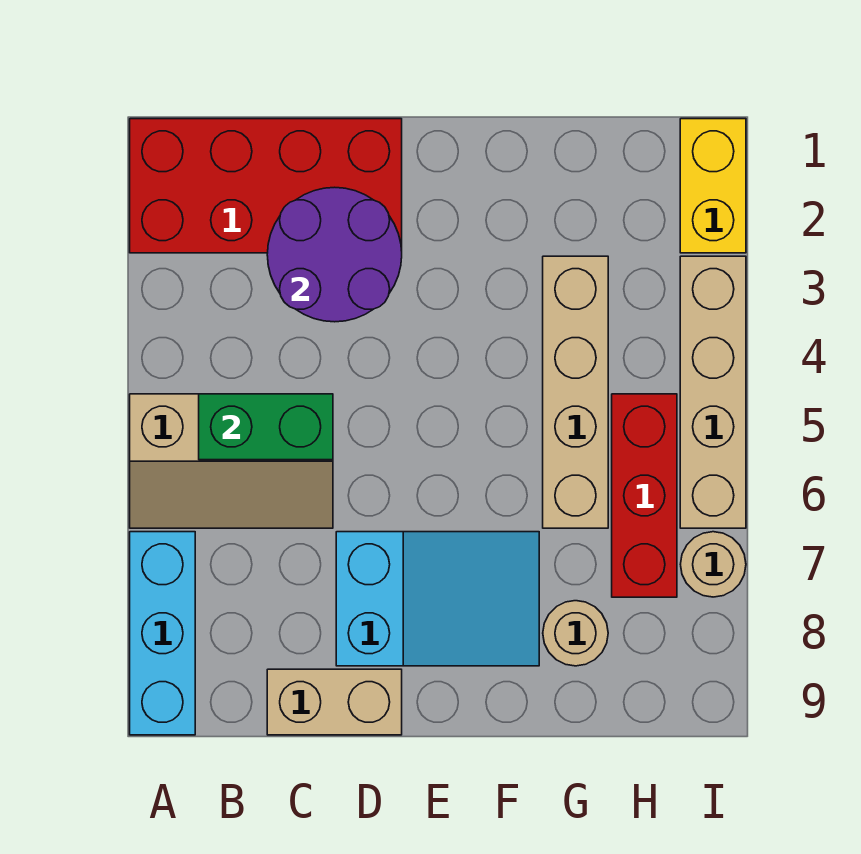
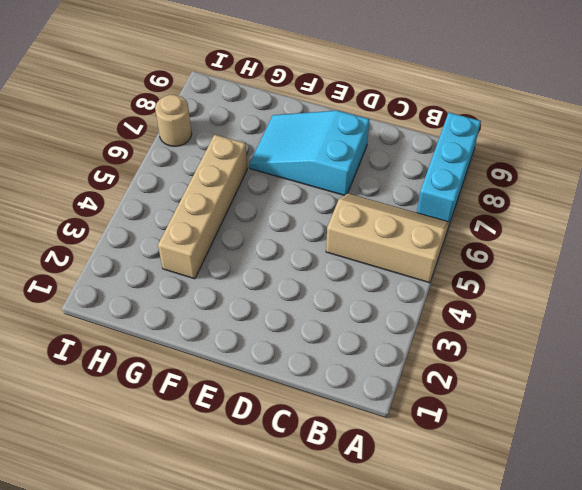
none -> red 2x4 brick [130,119,402,253]
none -> tan 1x2 brick [267,669,402,735]
none -> tan 1x1 round brick [543,601,608,666]

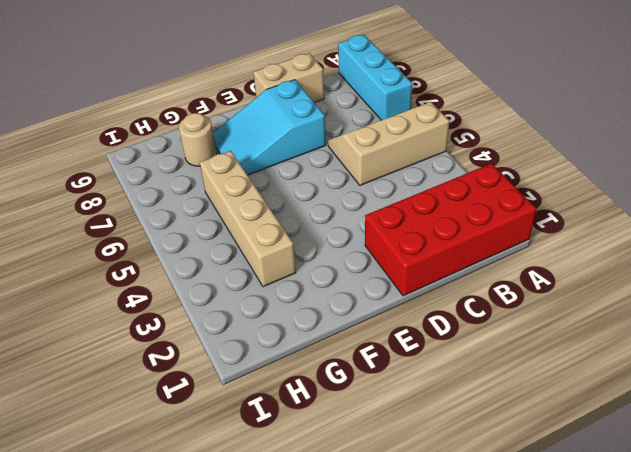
none -> red 1x3 brick [612,394,677,597]
none -> yellow 1x2 brick [680,119,746,253]
none -> tan 1x4 brick [680,256,746,528]

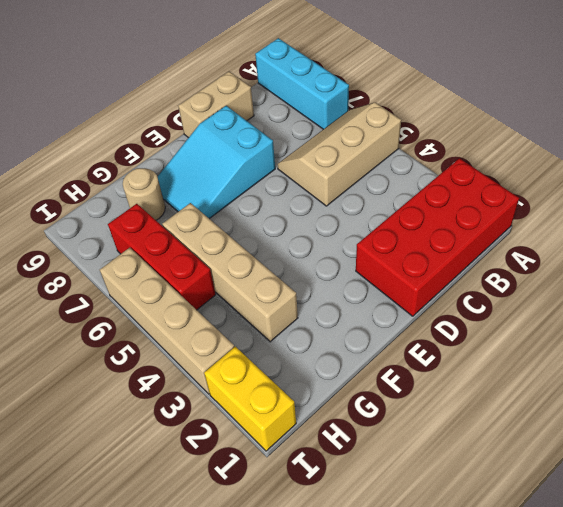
none -> tan 1x1 round brick [680,532,746,597]
none -> green 1x2 brick [199,394,333,460]
none -> purple 2x2 round brick [267,187,402,322]

